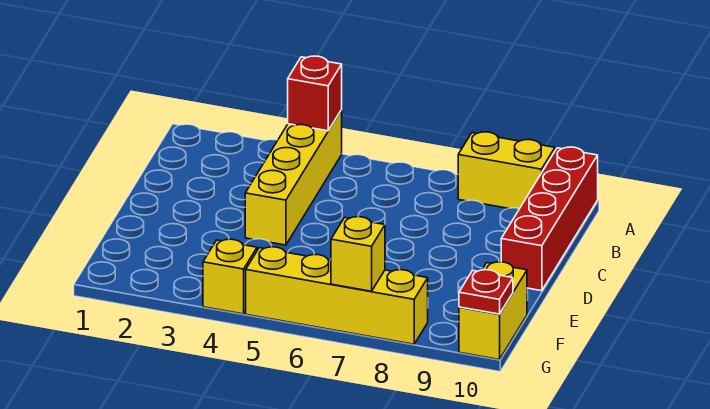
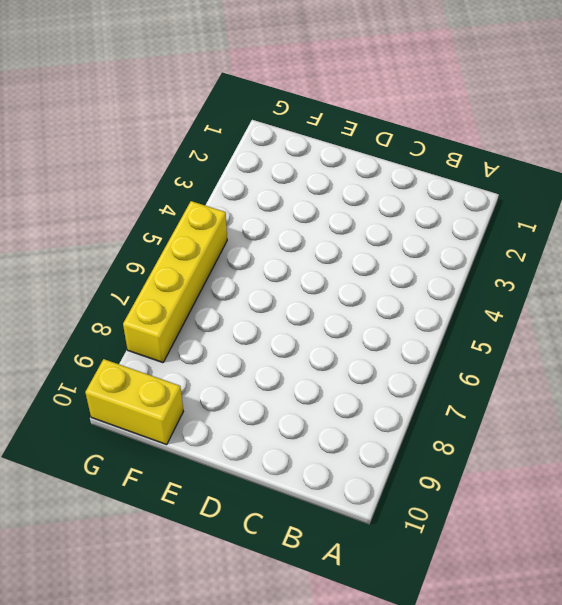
none -> yellow 1x4 brick [245,110,342,245]
none -> yellow 1x2 brick [458,132,555,209]

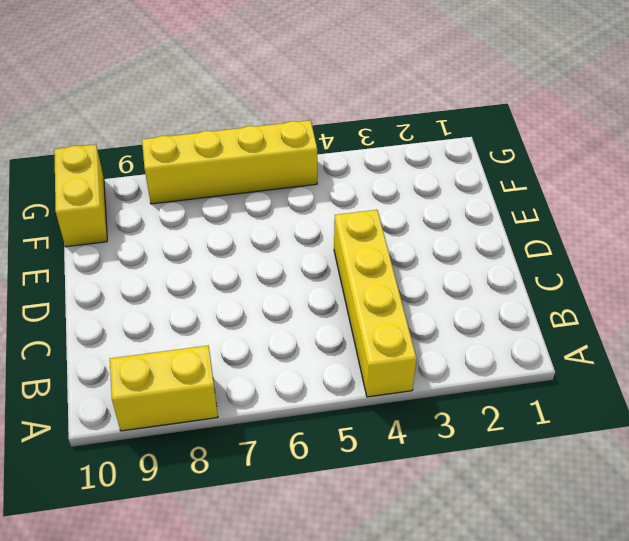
none -> red 1x4 brick [501,147,598,291]
none -> yellow 1x1 brick [203,239,257,314]

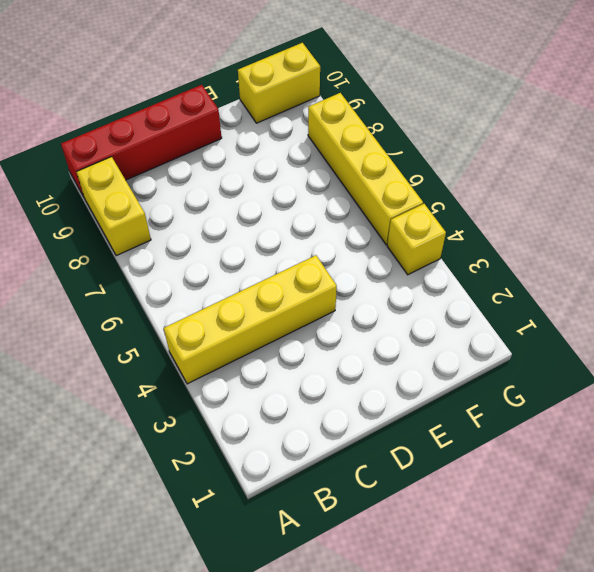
none -> red 1x1 brick [288,56,342,131]
none -> yellow 1x1 brick [331,216,385,291]

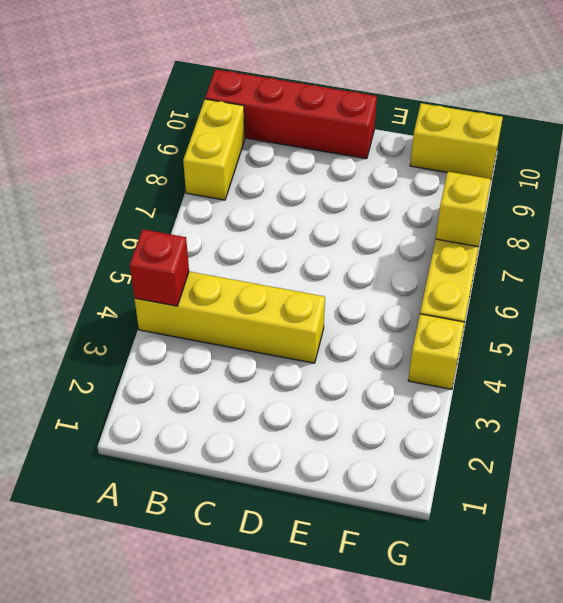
none -> red 1x1 plate [459,270,513,314]

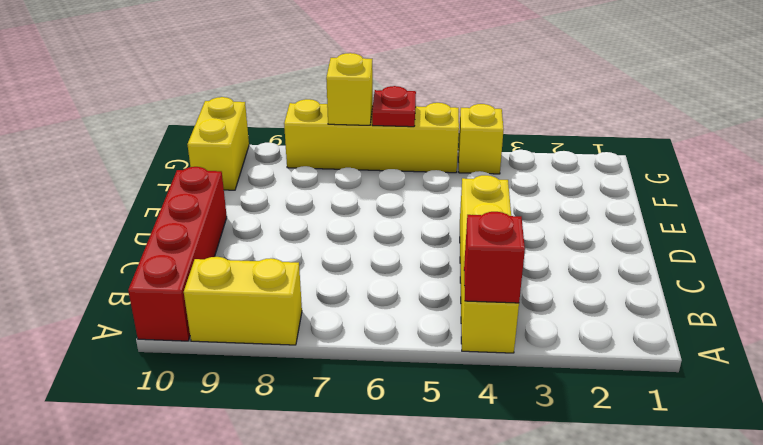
red 1x1 plate [372,86,416,127] -> red 1x1 plate moved to [459,270,513,314]

